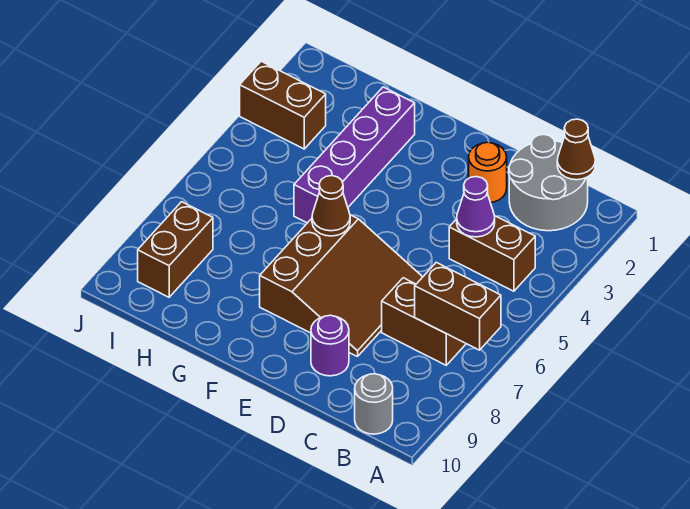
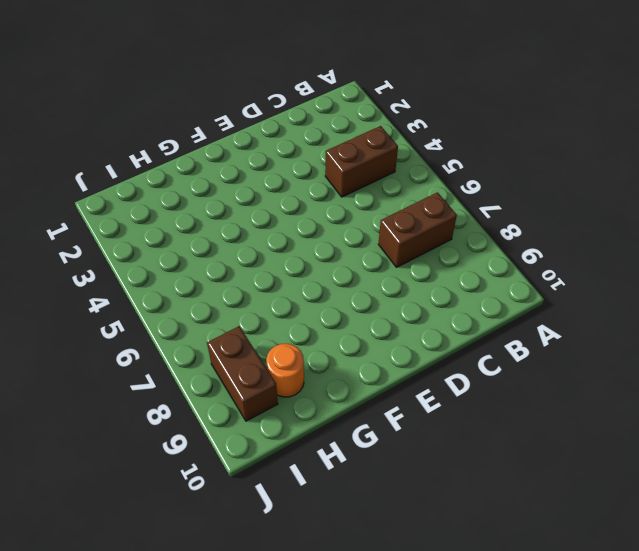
orange 1x1 round brick [266,344,304,397] -> orange 1x1 round brick moved to [469,142,507,203]
none -> grey 2x2 round brick [509,135,588,231]
none -> grey 1x1 round brick [355,374,393,434]
none -> brown 3x3 slope [260,215,422,357]

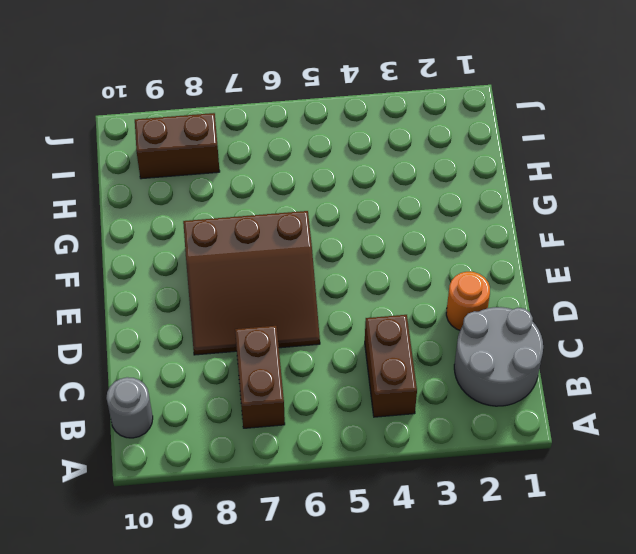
none -> purple 1x1 round brick [311,315,349,376]
none -> purple 1x4 brick [294,87,415,223]
none -> brown 1x2 brick [240,61,326,149]

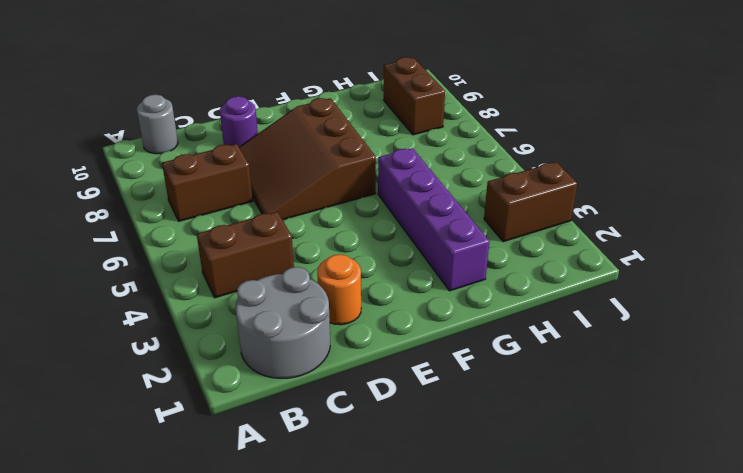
none -> brown 1x2 brick [415,262,501,350]
none -> brown 1x1 cone [557,119,595,180]
none -> purple 1x1 cone [457,177,495,237]

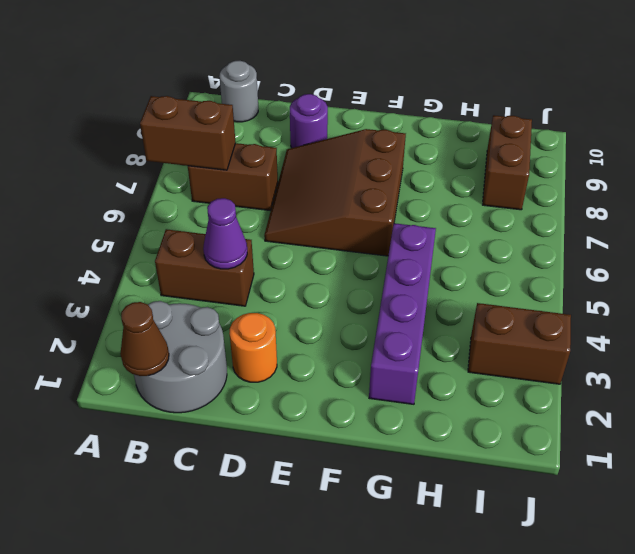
none -> brown 1x1 cone [312,176,350,236]

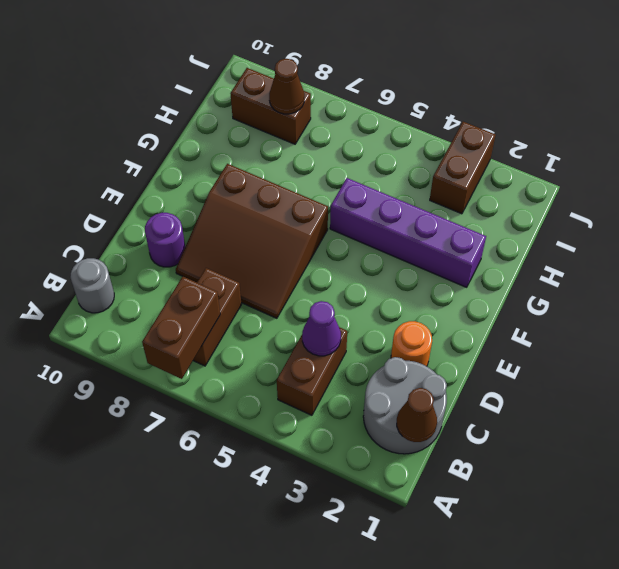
brown 1x1 cone [269,59,304,114] -> brown 1x1 cone moved to [312,176,350,236]

